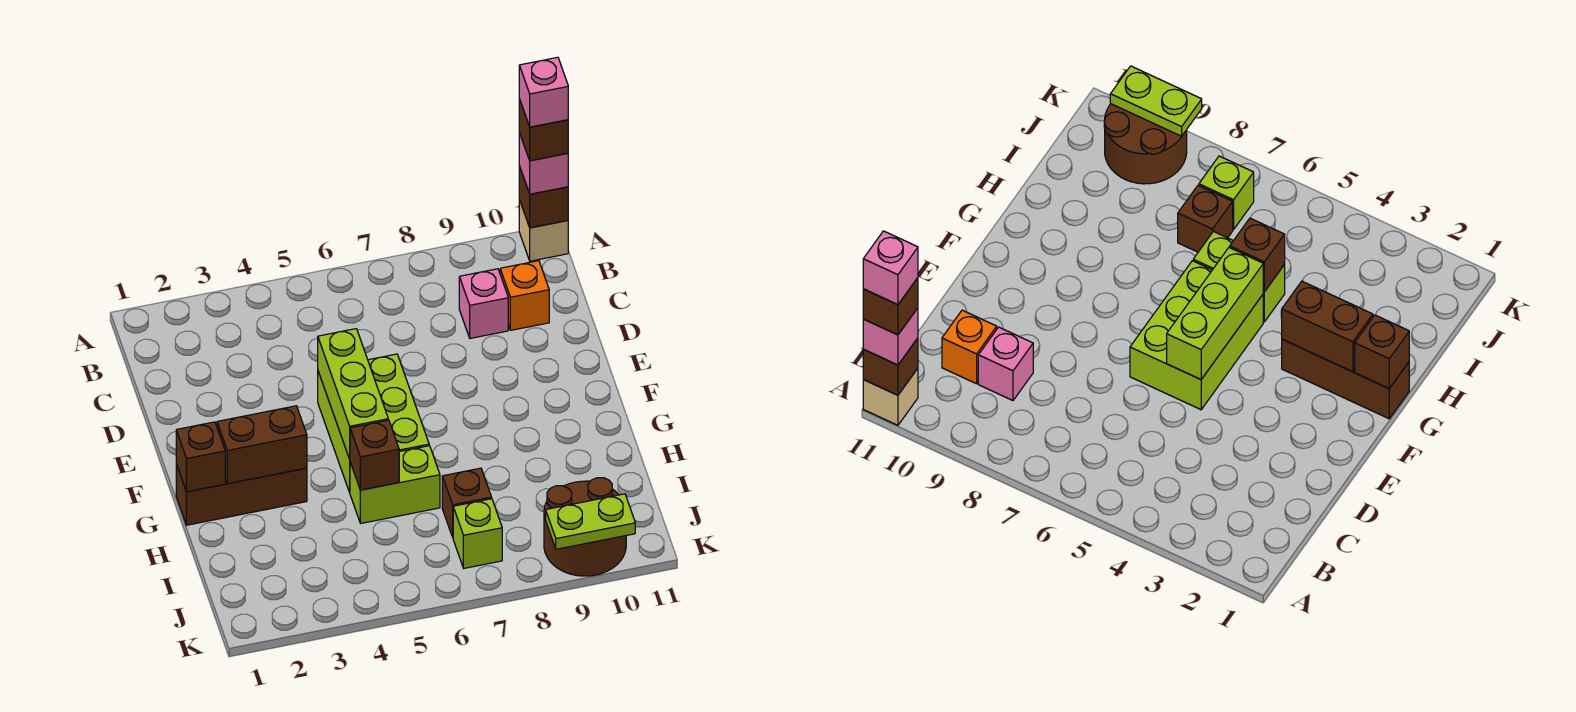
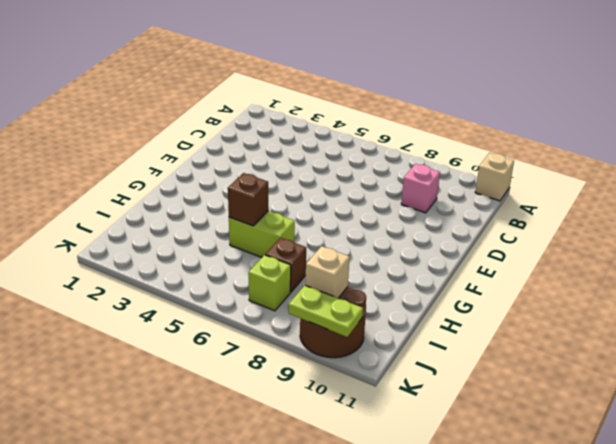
tan 1x1 brick [305,246,350,298] -> none
none -> orange 1x1 brick [500,261,549,330]
none -> lime 2x3 brick [318,354,429,492]
none -> brown 1x3 brick [176,464,307,525]

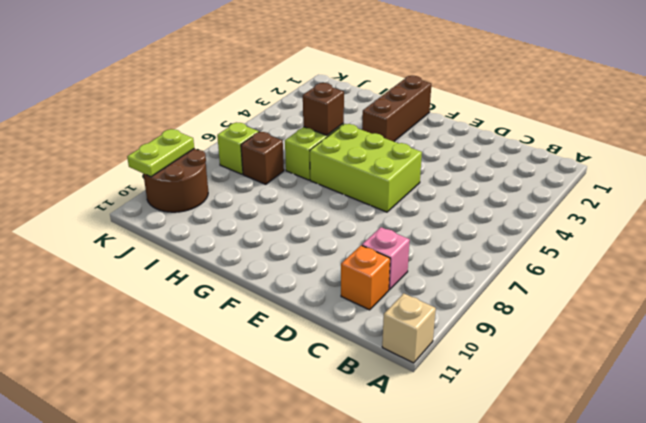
none -> brown 1x1 brick [519,166,568,228]
none -> lime 1x3 brick [318,329,388,459]
none -> brown 1x1 brick [176,422,225,492]

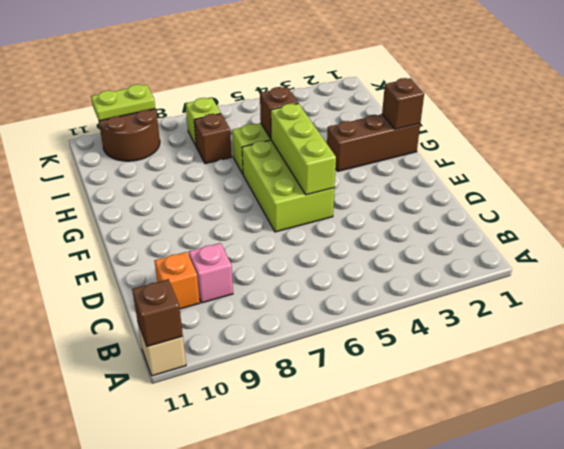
none -> brown 1x2 brick [217,406,307,484]
none -> pink 1x1 brick [519,133,568,194]
none -> brown 1x1 brick [519,99,568,161]

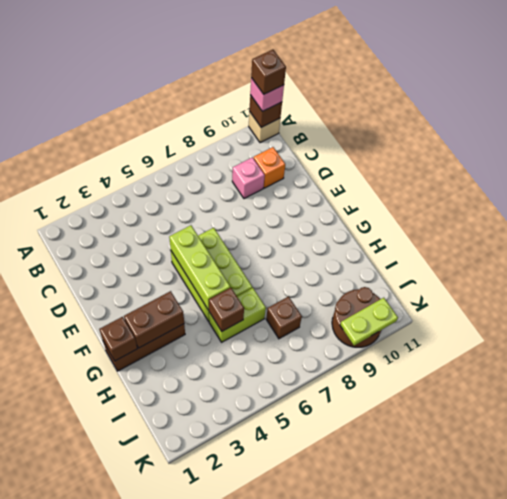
none -> lime 1x1 brick [453,499,502,568]
none -> pink 1x1 brick [519,57,568,127]

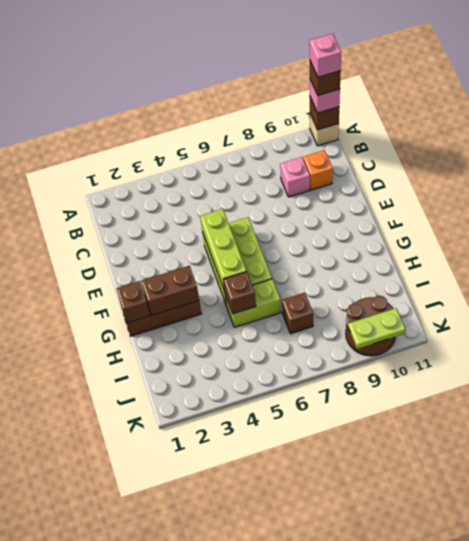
none -> lime 1x1 brick [453,499,502,568]

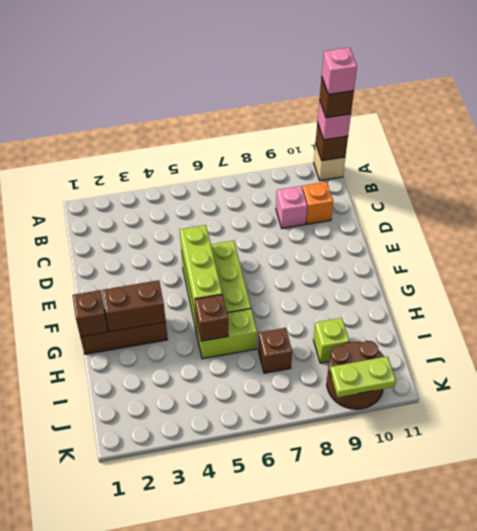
lime 1x1 brick [314,318,350,363] -> lime 1x1 brick moved to [453,499,502,568]

